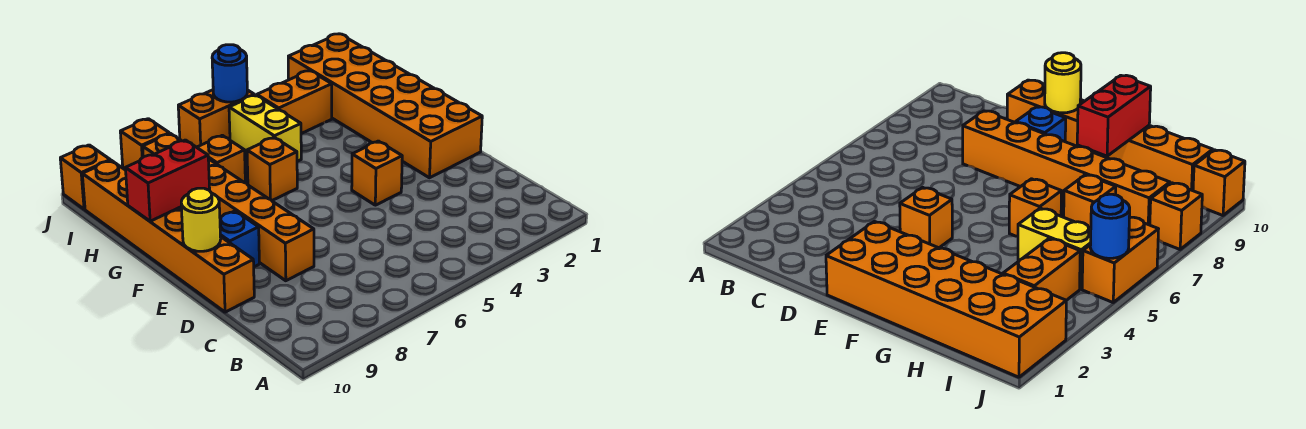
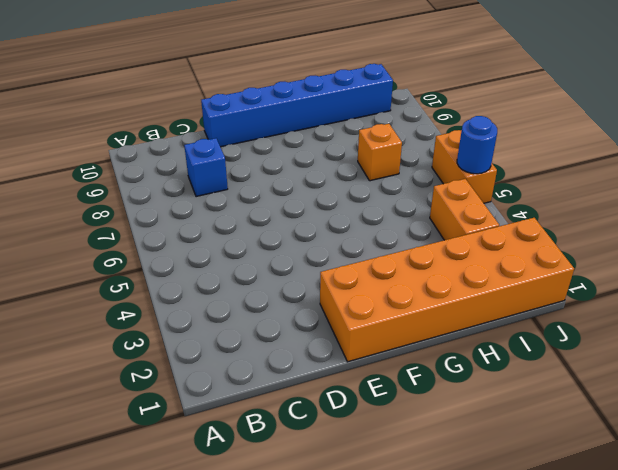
blue 1x1 brick [184,138,228,197] -> blue 1x1 brick moved to [220,211,259,267]
blue 1x6 brick [201,64,393,147] -> orange 1x6 brick [82,160,254,312]
none -> orange 1x6 brick [143,134,314,281]
none -> orange 1x1 brick [352,141,402,205]
none -> orange 1x1 brick [247,137,297,200]

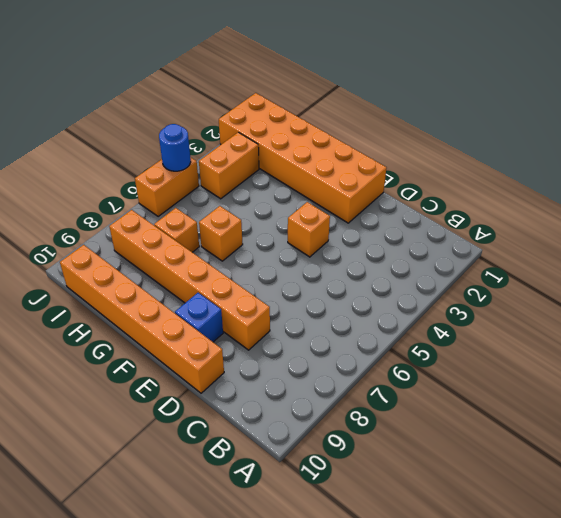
none -> yellow 1x2 brick [229,95,301,161]
none -> orange 1x1 brick [120,119,170,168]
none -> orange 1x1 brick [60,145,110,209]

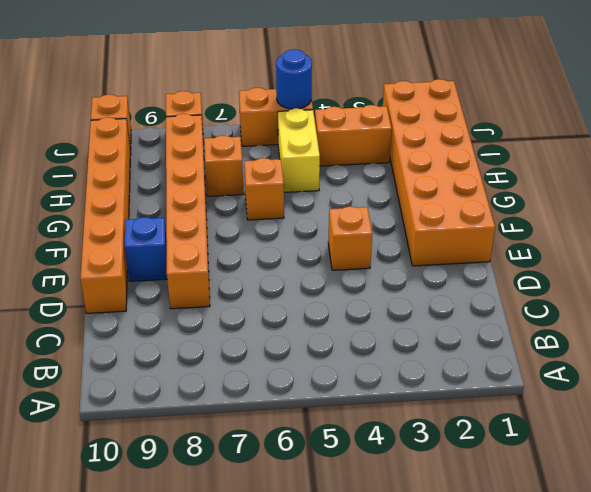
none -> yellow 1x1 round brick [181,188,221,251]
none -> red 1x2 brick [125,140,210,221]

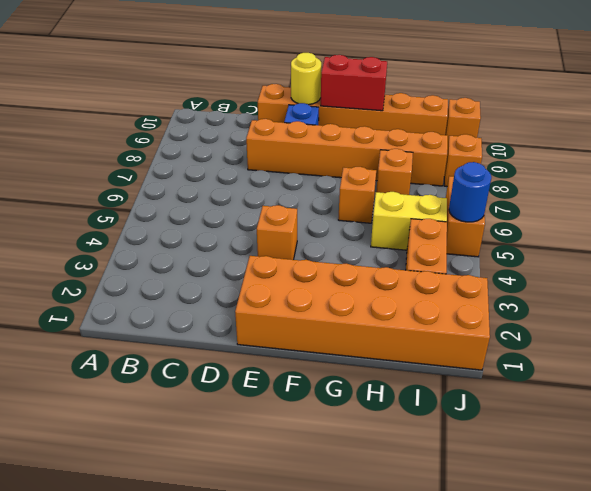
red 1x2 brick [321,55,387,111] -> red 1x2 brick turned to [125,140,210,221]

